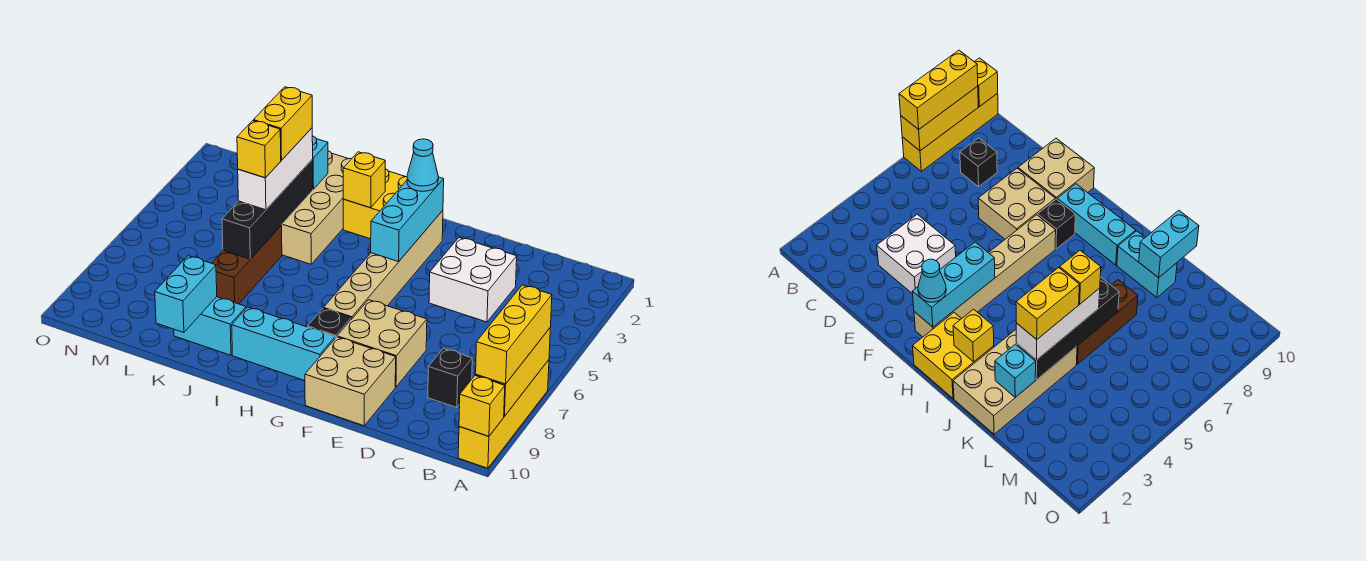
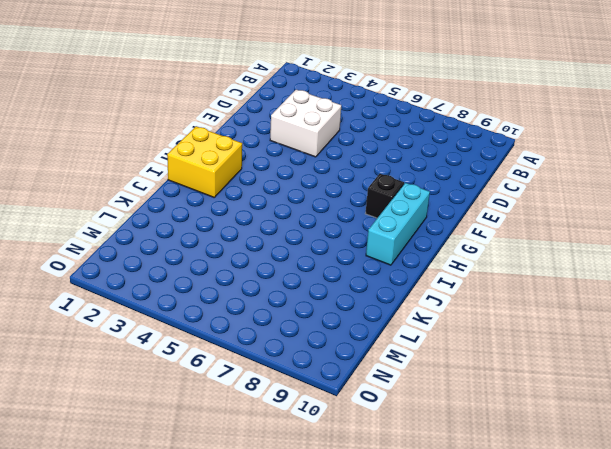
none -> yellow 1x4 brick [458,360,549,468]
none -> black 1x1 brick [428,348,472,408]
none -> tan 2x2 brick [337,300,427,387]

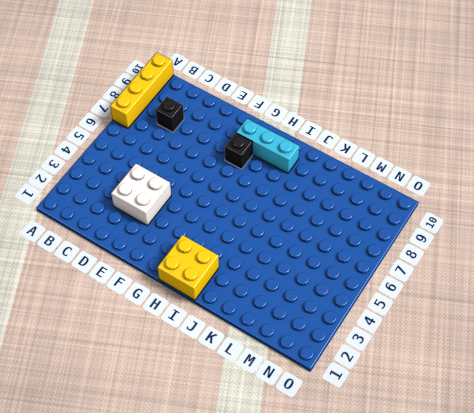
none -> tan 2x2 brick [337,300,427,387]
none -> tan 2x2 brick [305,337,396,426]
none -> tan 1x6 brick [324,210,443,320]

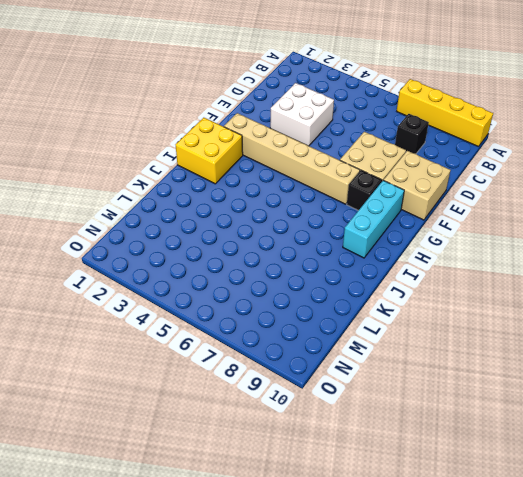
none -> tan 2x4 brick [282,151,351,264]
none -> cyan 1x2 brick [174,297,246,355]
none -> brown 1x3 brick [212,225,282,304]

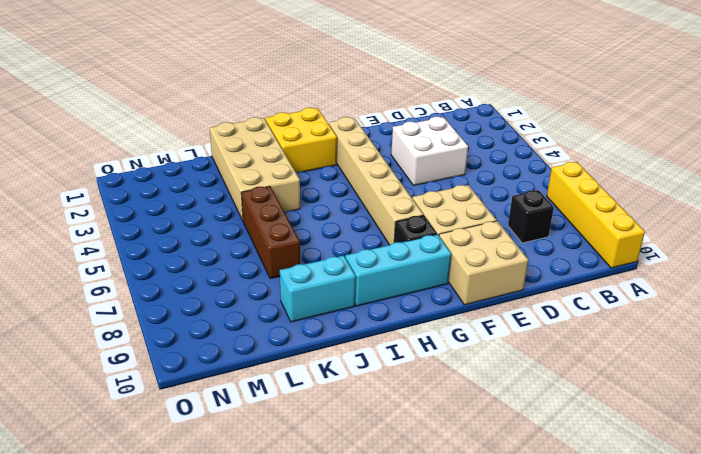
none -> yellow 1x3 brick [476,328,550,416]
none -> yellow 1x1 brick [459,375,505,436]
none -> cyan 1x3 brick [371,177,444,262]

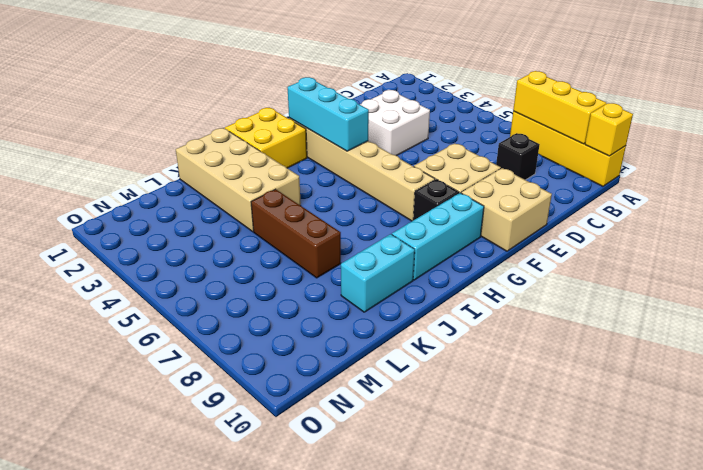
none -> yellow 1x1 brick [343,152,385,208]
none -> cyan 1x1 brick [312,136,328,189]
none -> black 1x4 brick [222,160,313,259]

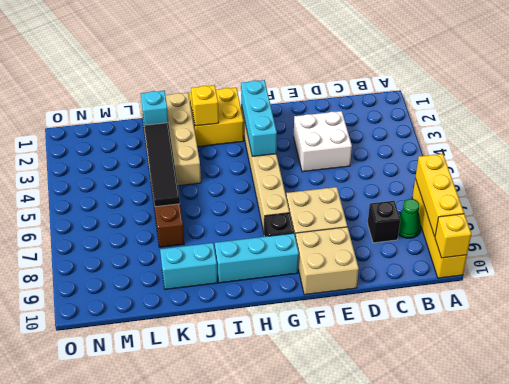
green 1x1 cone [398,199,421,238] -> none
black 1x4 tile [144,123,180,207] -> black 1x4 brick [222,160,313,259]
none -> cyan 1x2 brick [155,256,217,332]
none -> yellow 1x3 brick [476,285,552,384]
none -> cyan 1x1 cone [407,139,438,191]

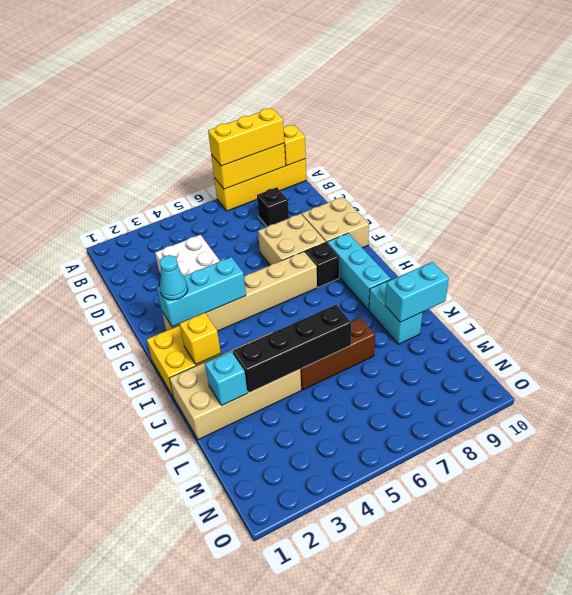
none -> white 1x3 brick [238,128,313,210]
none -> yellow 1x2 brick [253,87,312,160]
none -> yellow 1x1 brick [237,121,281,178]

